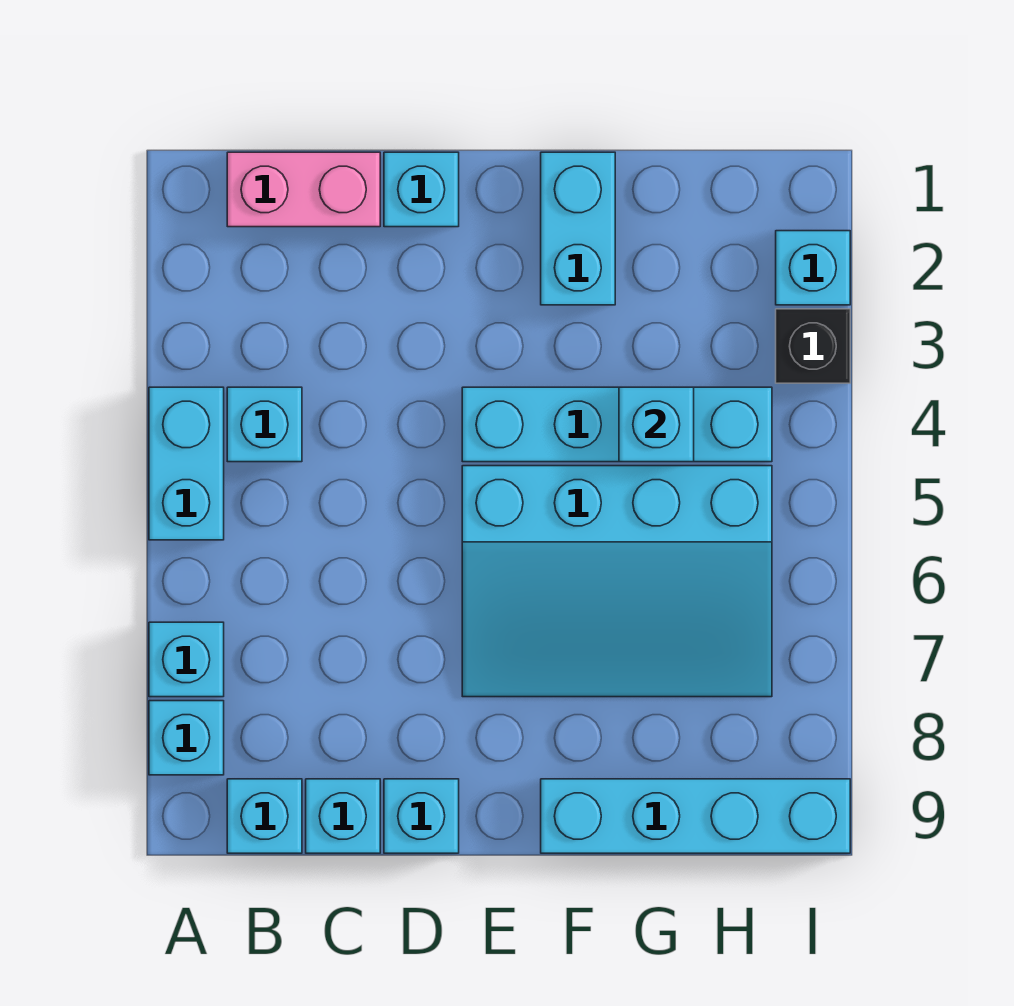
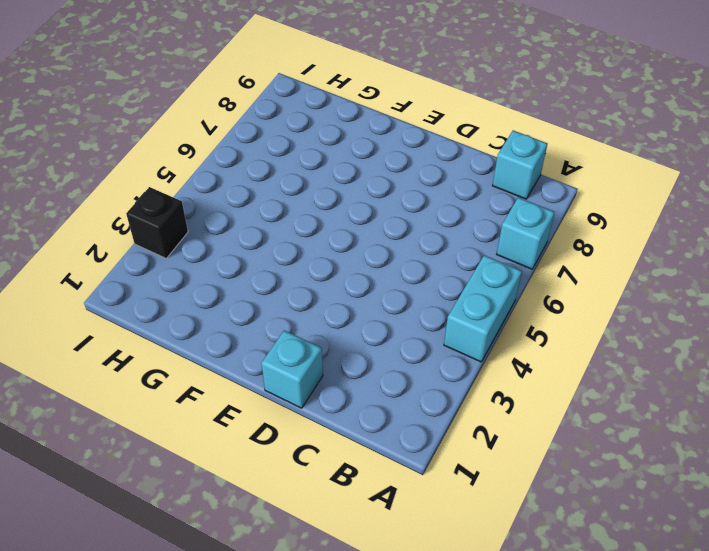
none -> cyan 1x1 brick [149,701,224,775]
none -> pink 1x2 brick [227,152,380,227]
none -> cyan 1x1 brick [227,387,302,462]

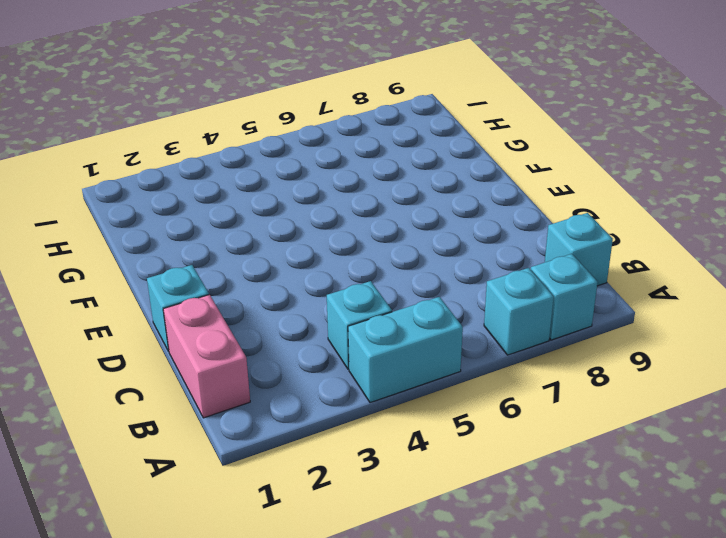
none -> cyan 1x1 brick [306,779,380,853]
none -> cyan 1x1 brick [384,779,459,853]
none -> cyan 1x4 brick [462,387,772,462]

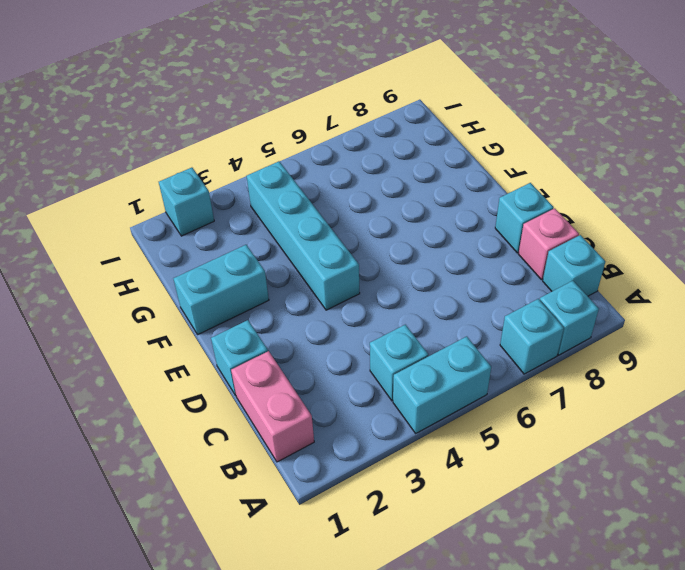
pink 1x1 brick [519,208,579,280] -> cyan 1x1 brick [306,779,380,853]
none -> cyan 3x4 slope [462,466,772,697]
none -> cyan 1x4 brick [541,779,850,853]
none -> black 1x1 brick [776,309,850,383]

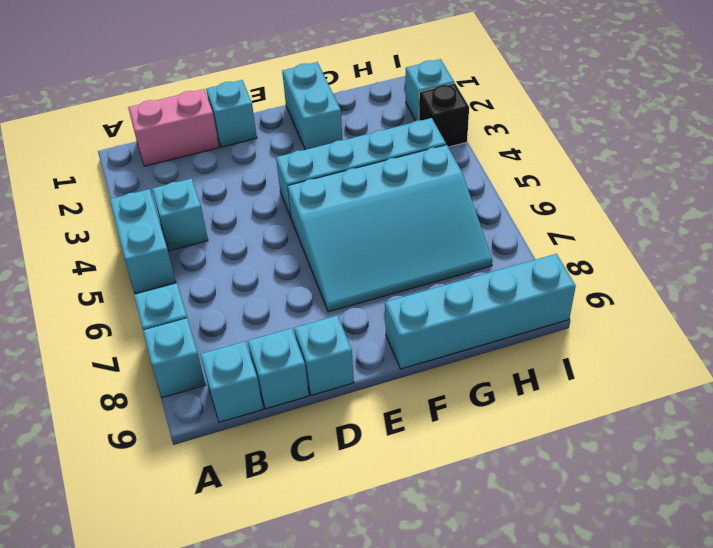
none -> cyan 1x1 brick [619,387,694,462]

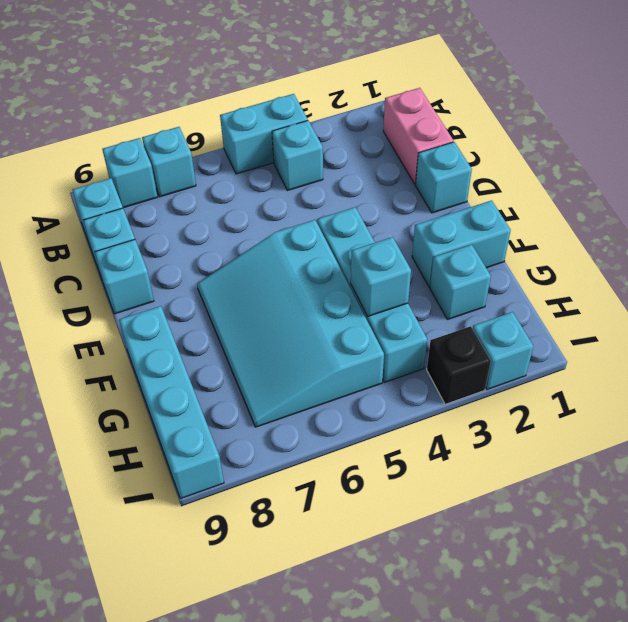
cyan 1x1 brick [430,245,491,320] -> none

